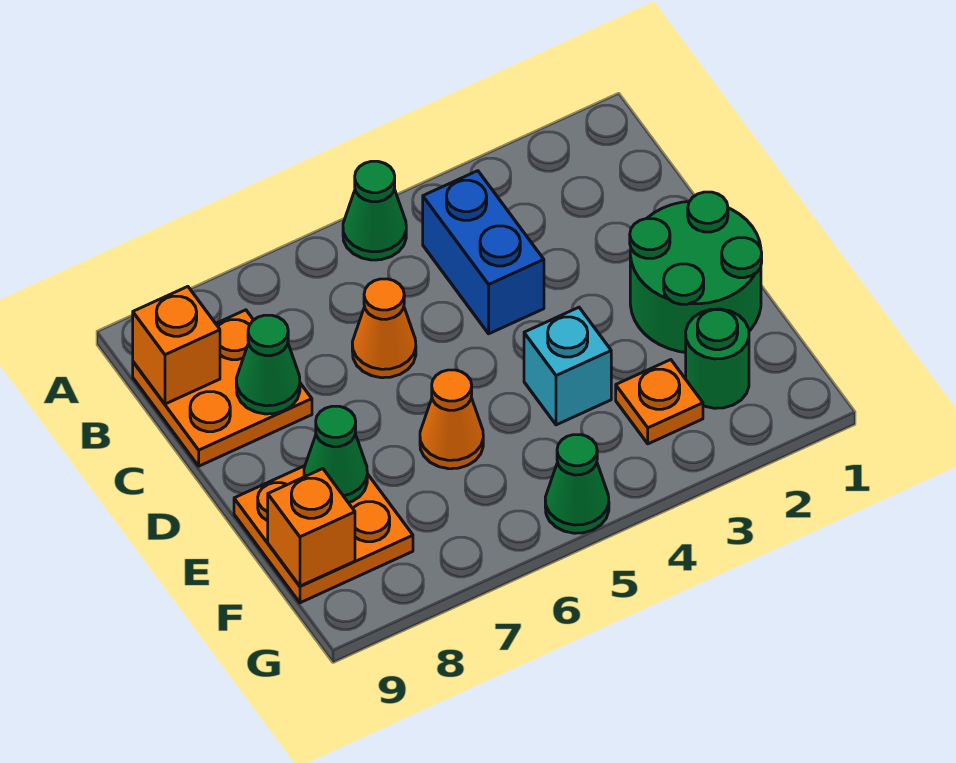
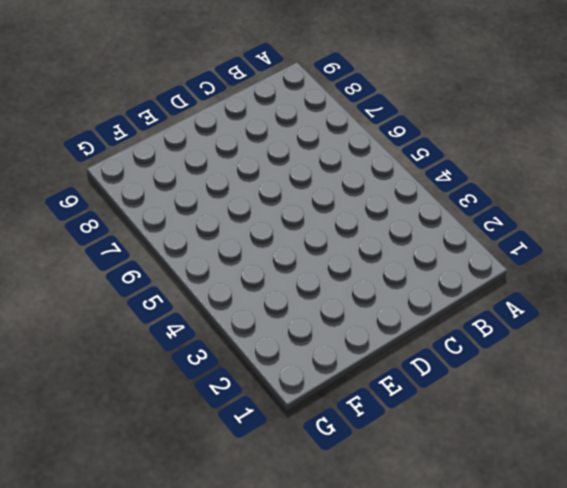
none -> green 1x1 cone [343,161,406,260]
none -> blue 1x2 brick [423,171,544,334]
none -> orange 2x2 plate [133,310,312,466]

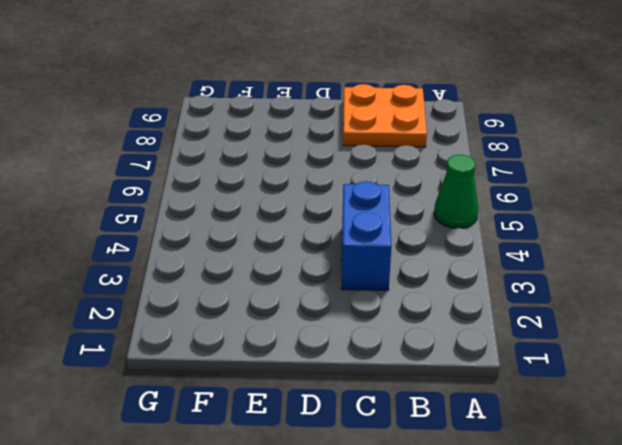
blue 1x2 brick [341,181,392,290] -> blue 1x2 brick turned to [423,171,544,334]
none -> orange 1x1 cone [352,279,416,378]
none -> green 2x2 round brick [630,192,762,352]
none -> cyan 1x1 brick [524,307,611,425]

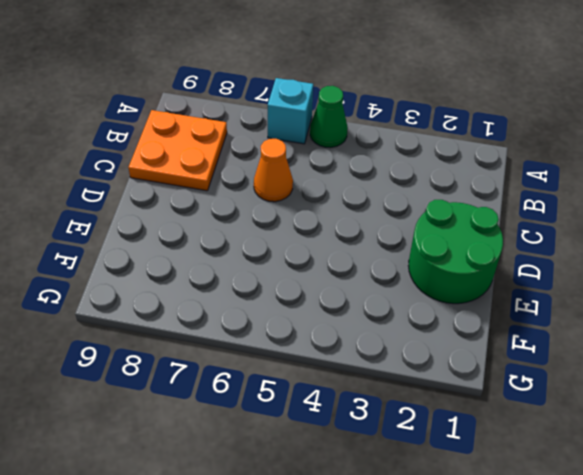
cyan 1x1 brick [268,78,313,144] -> cyan 1x1 brick moved to [524,307,611,425]
none -> blue 1x2 brick [423,171,544,334]
none -> orange 1x1 cone [420,370,483,469]
none -> orange 2x2 plate [234,466,413,603]

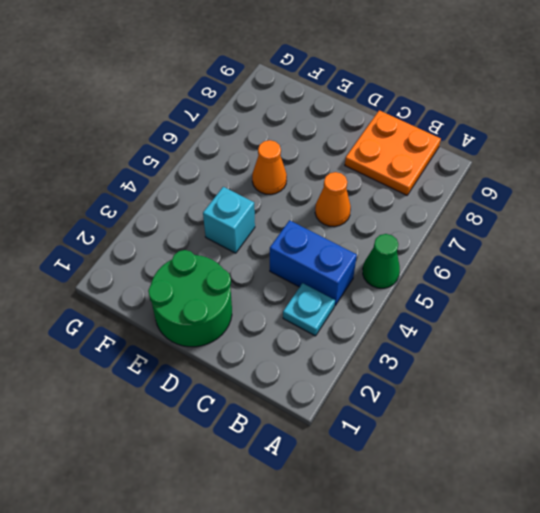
cyan 1x1 plate [283,283,335,336] -> none
none -> orange 2x2 plate [234,466,413,603]
none -> green 1x1 round brick [686,309,749,408]
none -> orange 1x1 plate [616,360,703,444]

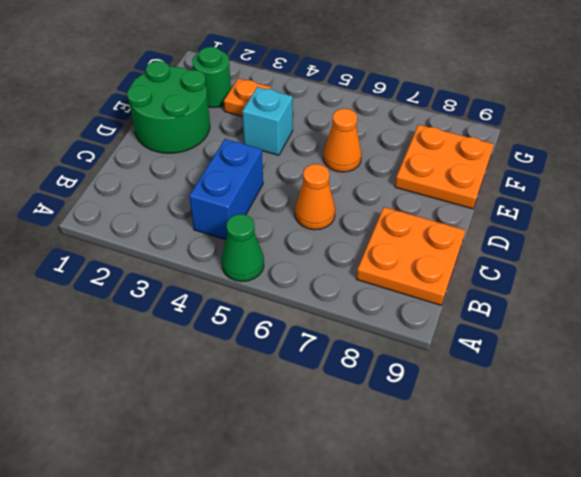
none -> green 1x1 cone [545,435,609,533]
none -> orange 1x1 brick [133,287,220,404]
none -> green 1x1 cone [236,315,300,414]

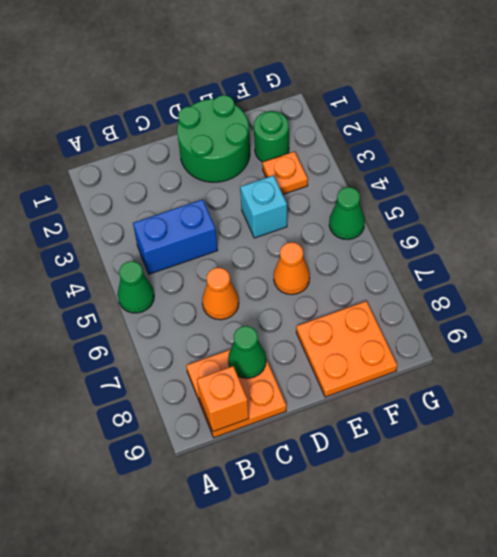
none -> green 1x1 cone [304,406,367,503]
none -> orange 1x1 brick [268,469,355,586]

